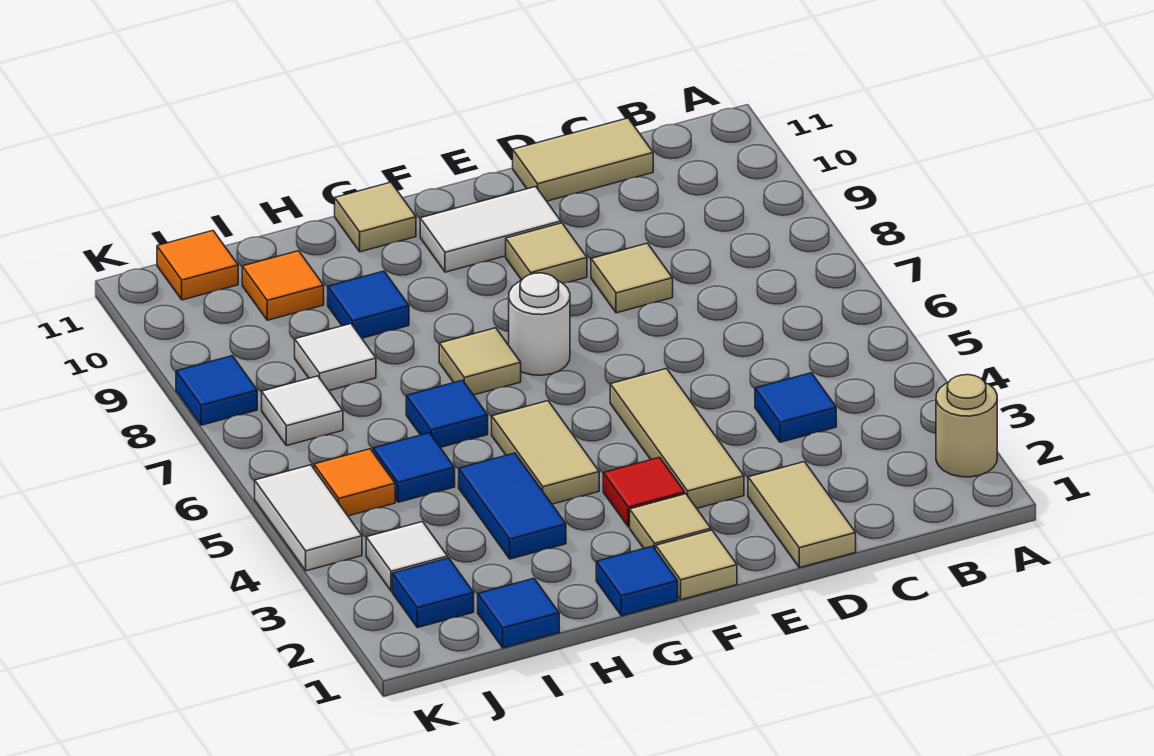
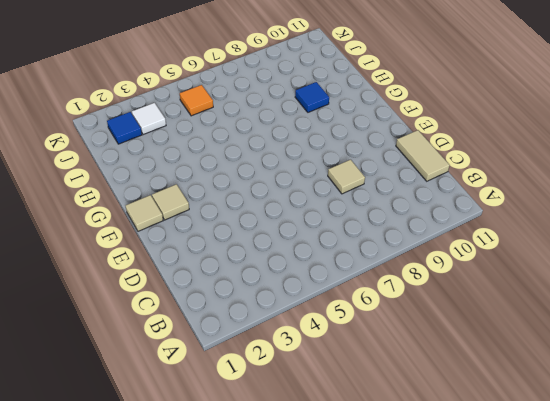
none -> tan 1x1 round brick [936,375,997,477]
none -> blue 1x1 tile [755,373,836,442]
none -> tan 1x2 tile [748,462,856,568]
none -> tan 1x3 tile [610,369,744,508]

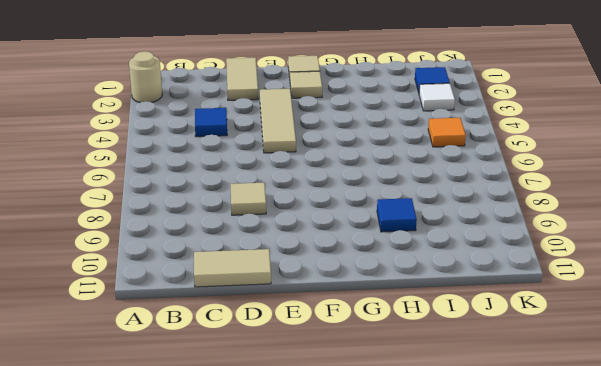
none -> tan 1x1 tile [506,223,587,283]
none -> white 1x2 tile [420,187,561,272]
none -> red 1x1 tile [603,457,685,527]
none -> white 1x1 round brick [509,273,570,375]

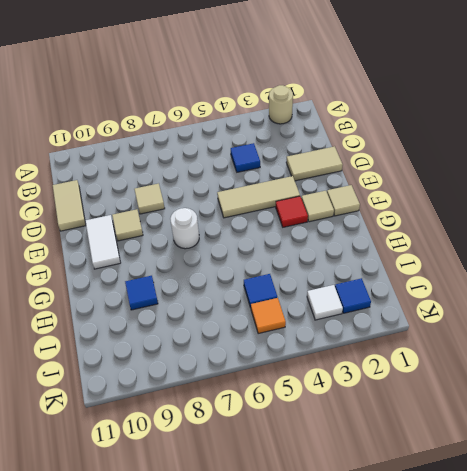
none -> blue 1x1 tile [596,546,678,616]
none -> tan 1x2 tile [492,401,599,504]
none -> tan 1x1 tile [439,328,521,395]
none -> tan 1x1 tile [335,182,416,252]

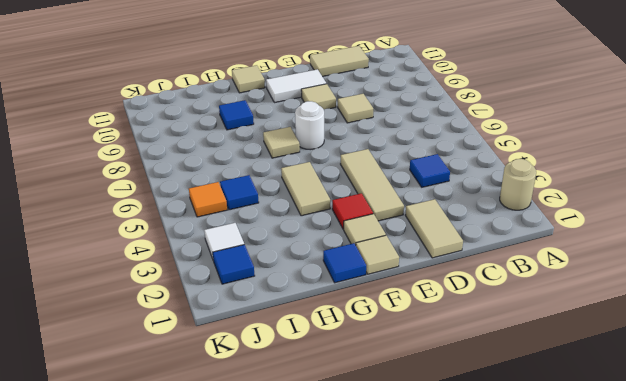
none -> blue 1x2 tile [459,453,566,559]
none -> blue 1x1 tile [406,380,488,447]
none -> blue 1x1 tile [478,578,559,648]
none -> white 1x1 tile [295,324,376,391]

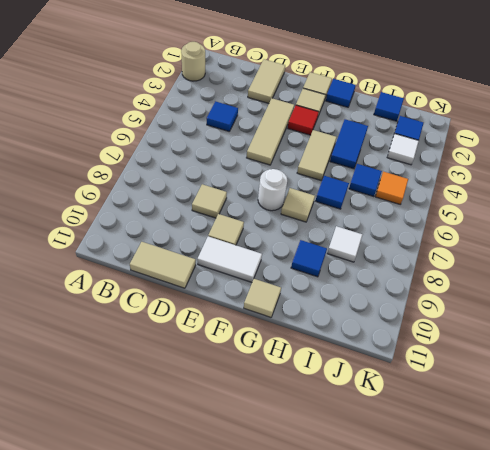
none -> orange 1x1 tile [242,251,324,320]
none -> white 1x1 tile [262,376,343,446]
none -> orange 1x1 tile [157,231,238,300]
none -> white 1x2 tile [255,465,362,571]

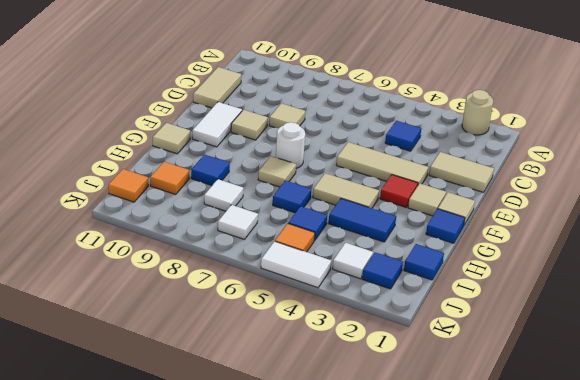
none -> blue 1x1 tile [176,356,257,425]

